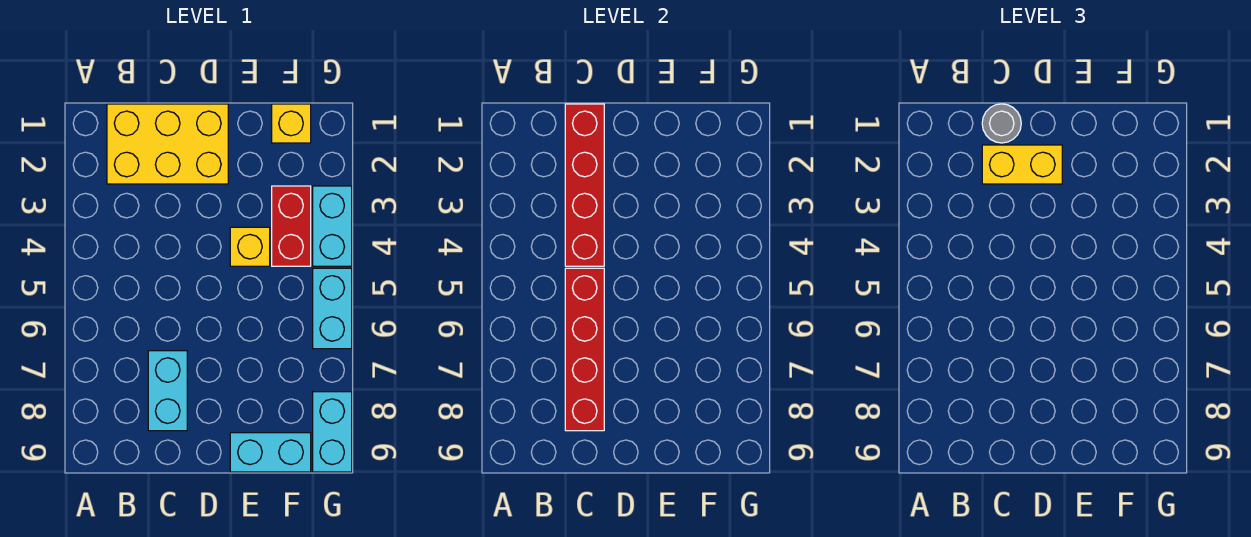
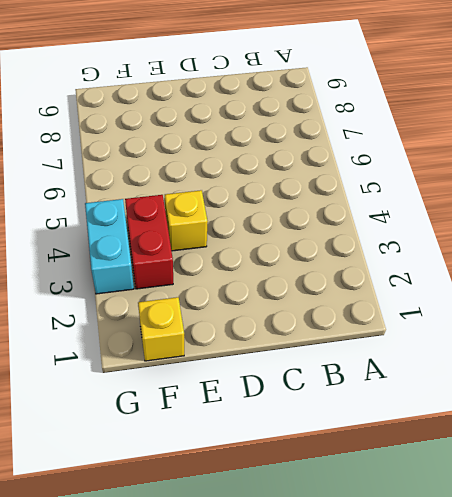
none -> yellow 2x3 brick [107,104,228,184]
none -> cyan 1x2 brick [148,351,187,431]
none -> cyan 1x2 brick [230,433,311,472]

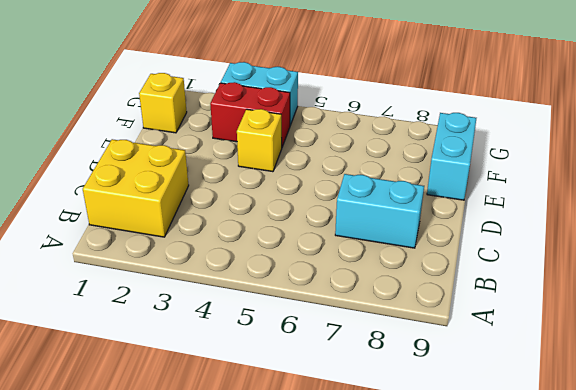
yellow 2x2 brick [83,139,189,237] -> yellow 2x3 brick [107,104,228,184]
none -> cyan 1x2 brick [313,268,352,349]
none -> cyan 1x2 brick [313,392,352,472]
none -> red 1x4 brick [565,104,604,266]

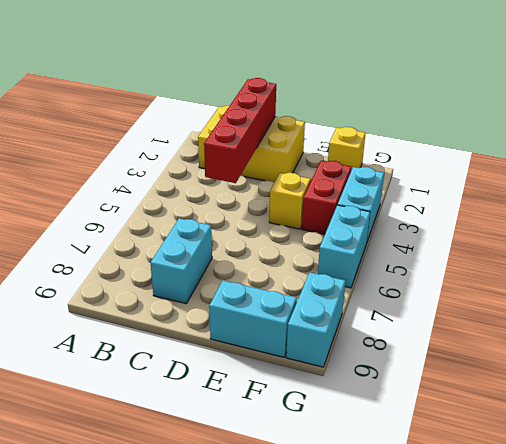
none -> red 1x4 brick [565,268,604,431]
none -> grey 1x1 round brick [982,104,1021,143]
none -> yellow 1x2 brick [982,145,1062,184]

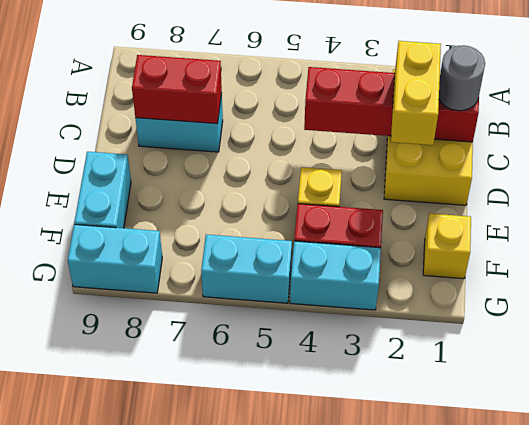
red 1x2 brick [132,55,222,124] -> red 1x4 brick [565,268,604,431]

